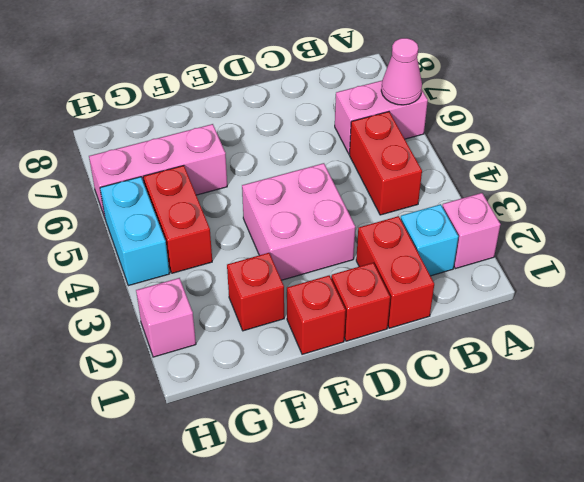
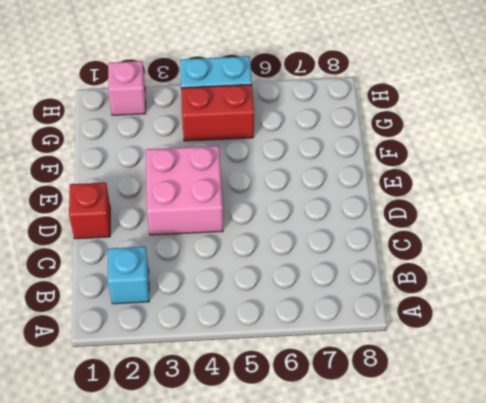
none -> pink 1x1 brick [442,193,501,269]
none -> pink 1x2 brick [335,81,428,154]
none -> red 1x2 brick [350,112,422,215]

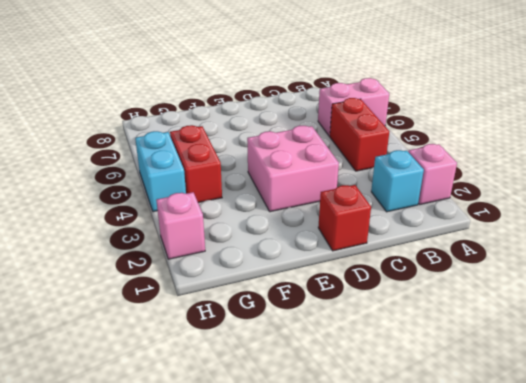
none -> red 1x2 brick [356,216,434,328]
none -> red 1x1 brick [287,275,346,354]
none -> red 1x1 brick [227,253,284,331]

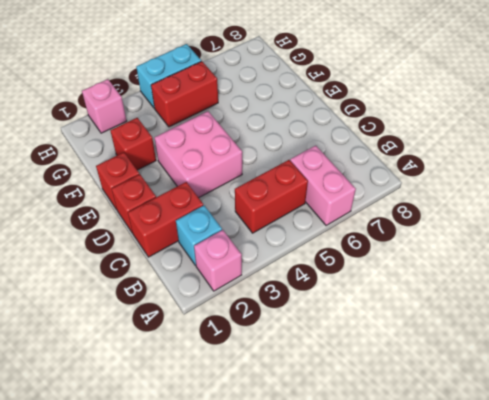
none -> pink 1x3 brick [89,124,227,218]
none -> pink 1x1 cone [381,38,422,105]

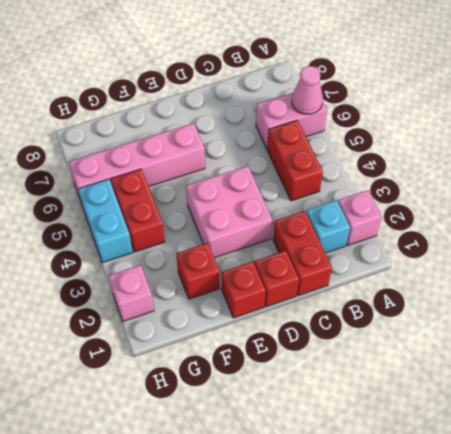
pink 1x4 brick [69,123,205,203] -> pink 1x3 brick [89,124,227,218]

